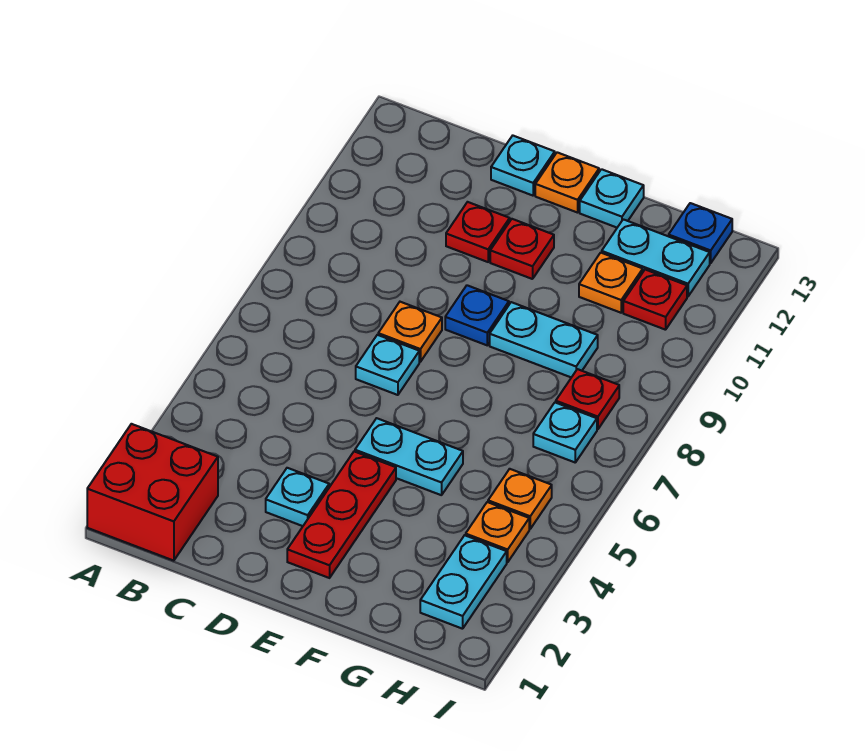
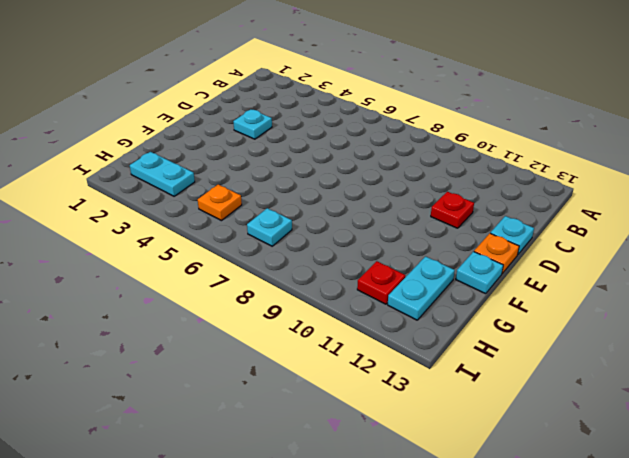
none -> red 2x2 brick [87,424,218,561]
none -> cyan 1x1 plate [356,335,419,395]
none -> orange 1x1 plate [378,302,442,362]

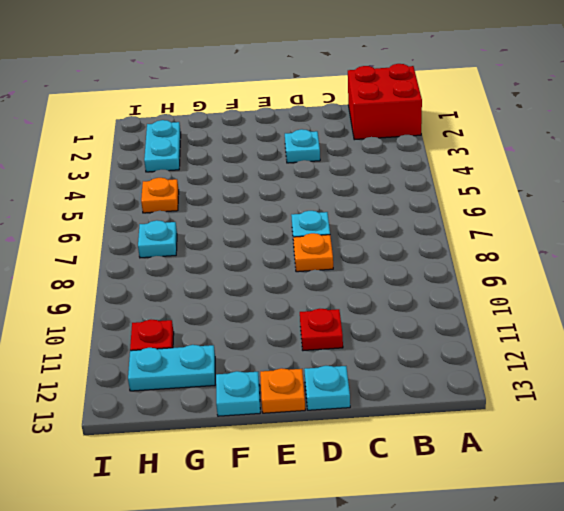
none -> red 1x3 plate [287,451,396,578]
none -> cyan 1x2 plate [355,418,463,495]
none -> blue 1x1 plate [445,285,509,345]

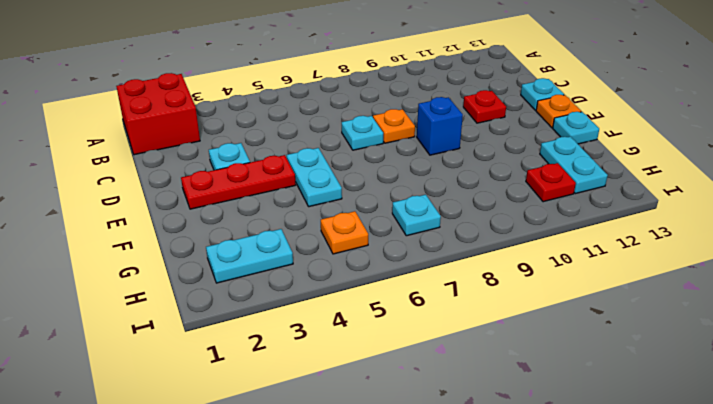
blue 1x1 brick [417,97,463,155] -> blue 1x1 plate [445,285,509,345]
none -> red 1x1 plate [490,219,554,279]
none -> cyan 1x2 plate [490,302,598,377]
none -> orange 1x1 plate [579,253,643,313]

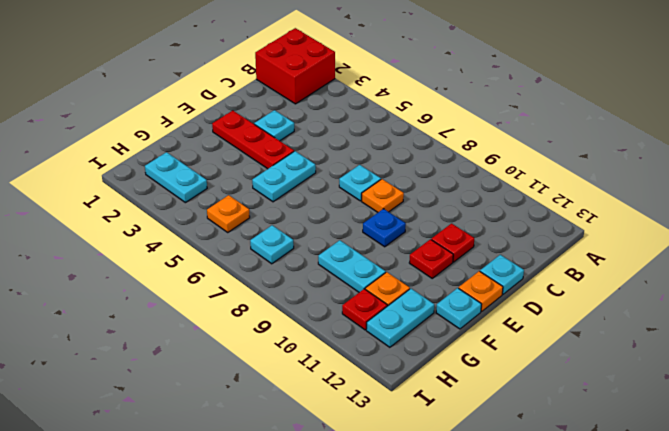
cyan 1x2 plate [318,240,386,292] -> cyan 1x2 plate turned to [490,302,598,377]
none -> orange 1x1 plate [466,502,529,562]
none -> red 1x1 plate [556,369,619,429]
none -> blue 1x1 plate [669,203,732,263]

